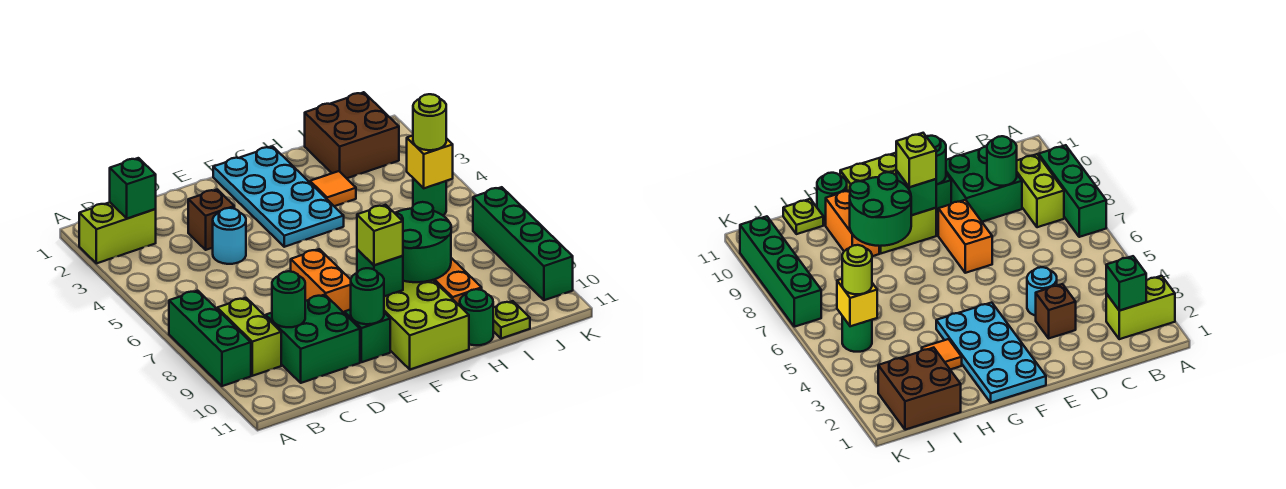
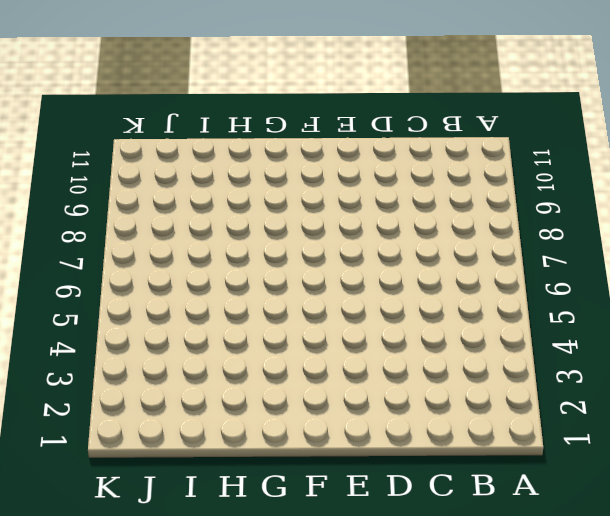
none -> lime 1x2 brick [79,202,156,263]
none -> green 1x3 brick [169,291,251,386]
none -> lime 1x2 brick [217,298,281,376]

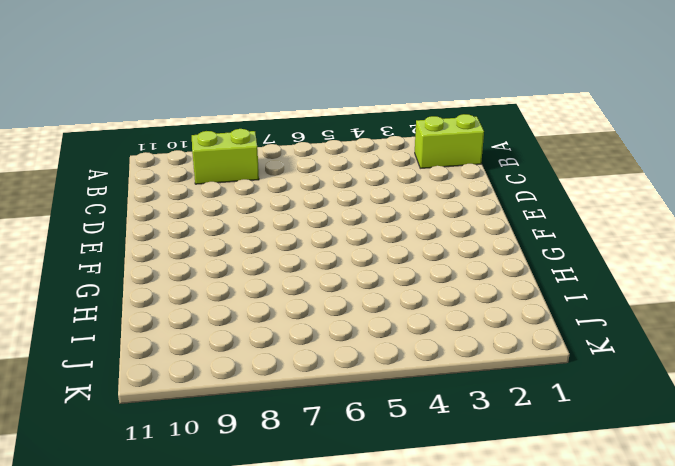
lime 1x2 brick [415,114,484,168] -> lime 1x2 brick turned to [79,202,156,263]
none -> green 1x3 brick [169,291,251,386]
none -> green 2x2 brick [266,295,360,383]
none -> brown 1x1 brick [188,189,234,250]

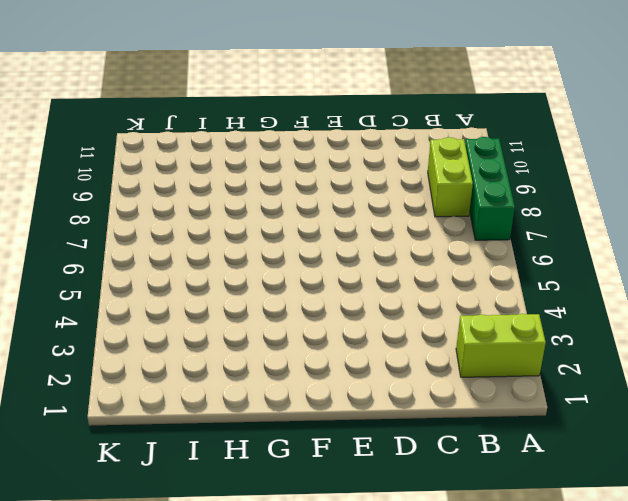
none -> green 2x2 brick [266,295,360,383]
none -> brown 1x1 brick [188,189,234,250]
none -> cyan 1x1 round brick [213,208,246,264]

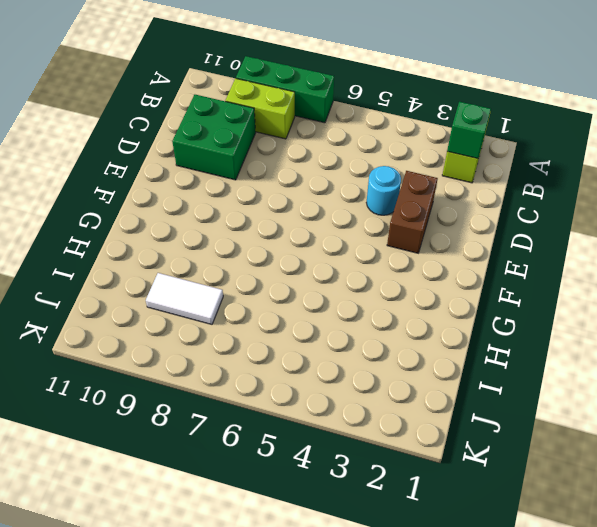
brown 1x2 brick [387,171,438,253] -> brown 1x1 brick [188,189,234,250]
white 1x2 tile [146,273,223,324] -> none
none -> orange 1x2 brick [291,249,351,313]
none -> green 1x1 brick [344,309,390,362]
none -> cyan 2x4 plate [213,146,344,247]

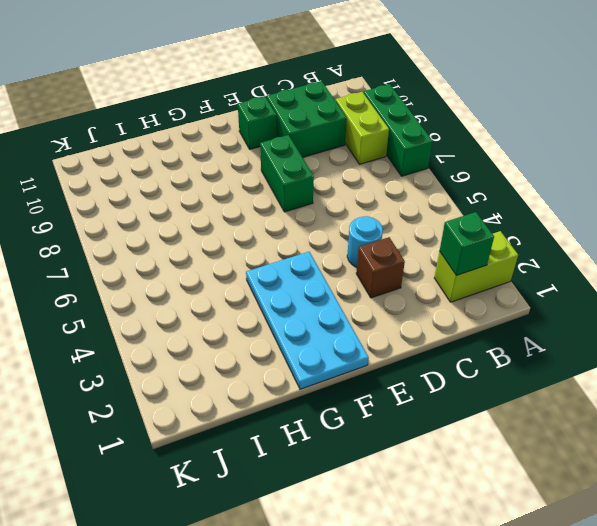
green 1x2 brick [260,135,314,212] -> orange 1x2 brick [291,249,351,313]
none -> lime 2x3 brick [384,280,469,369]
none -> orange 1x1 tile [310,171,356,206]
none -> orange 1x2 brick [434,258,482,306]

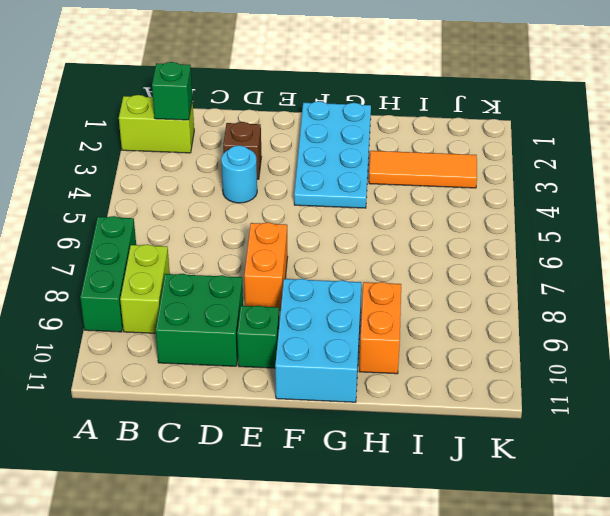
cyan 2x3 brick [275,279,361,402] -> lime 2x3 brick [384,280,469,369]
orange 1x3 tile [369,151,477,188] -> orange 1x1 tile [310,171,356,206]
none -> green 1x1 round brick [460,289,493,345]
none -> brown 2x2 brick [305,92,399,178]
none -> lime 1x1 plate [493,301,530,339]

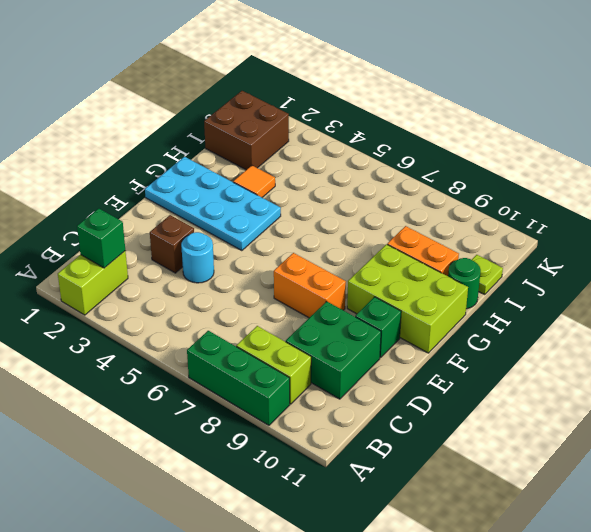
none -> green 1x1 round brick [413,178,446,215]
none -> green 1x4 brick [473,187,573,300]
none -> green 1x1 round brick [272,271,305,327]

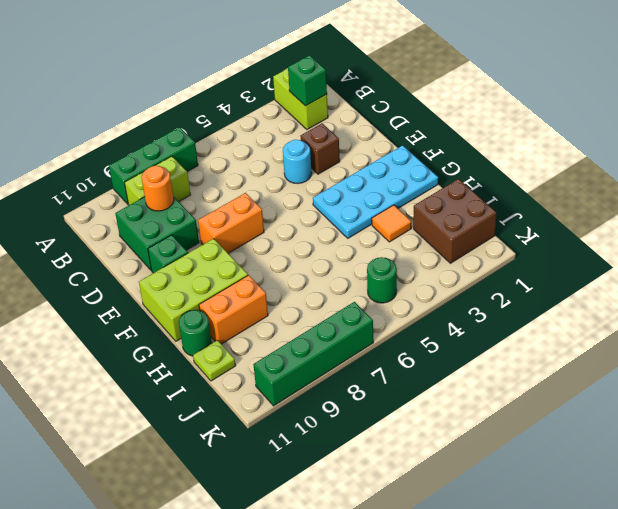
orange 1x1 round brick [141,166,174,211] -> green 1x1 round brick [272,271,305,327]
none -> green 1x1 round brick [351,268,384,324]
none -> green 1x1 brick [357,249,403,296]
none -> green 2x2 round brick [395,202,451,282]

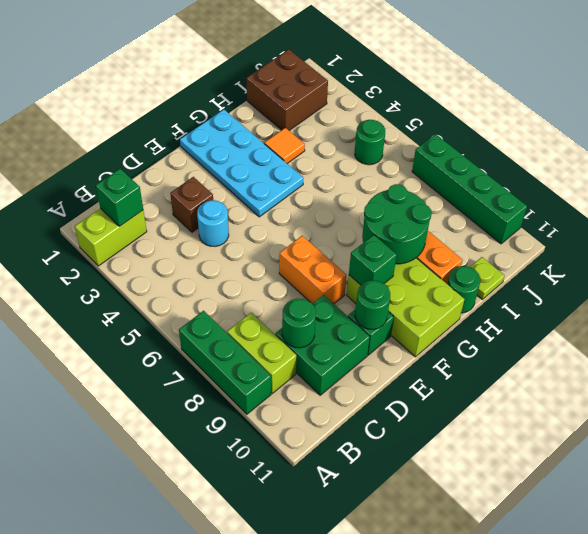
none -> yellow 1x1 brick [407,136,453,188]
none -> lime 1x1 brick [357,205,403,265]
none -> lime 1x1 round brick [413,94,446,150]

